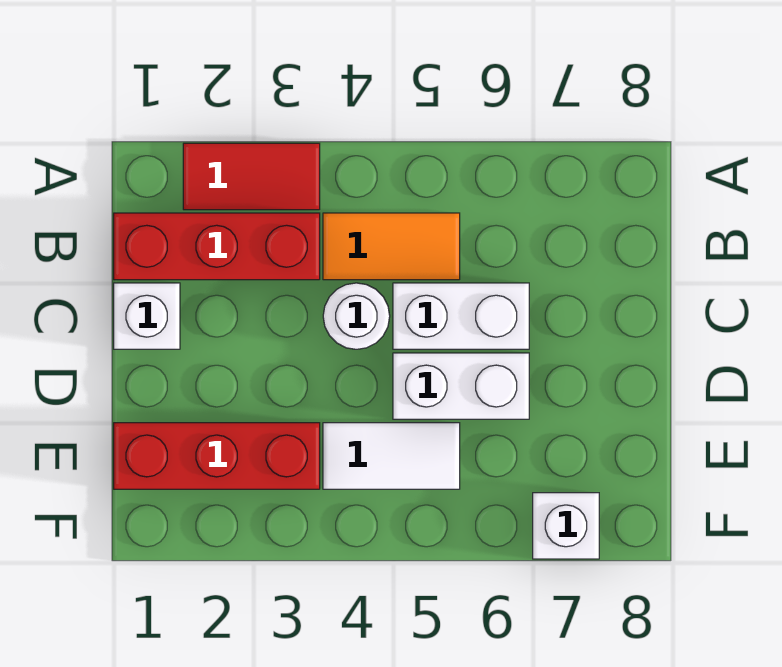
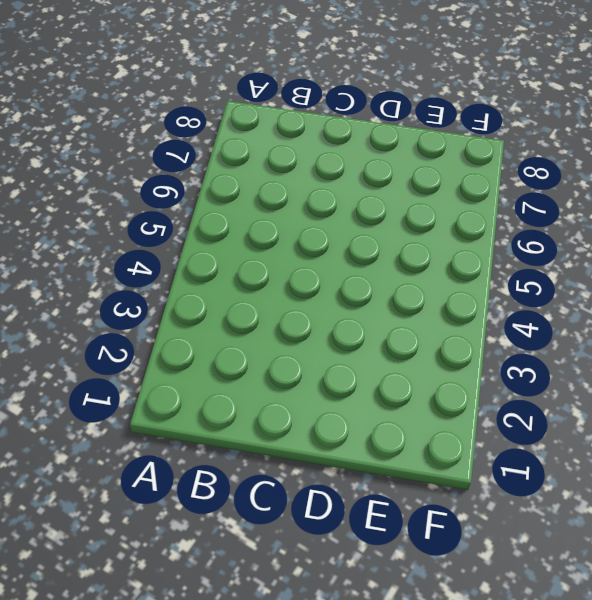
none -> red 1x2 tile [183,143,320,210]
none -> red 1x3 brick [114,213,320,280]

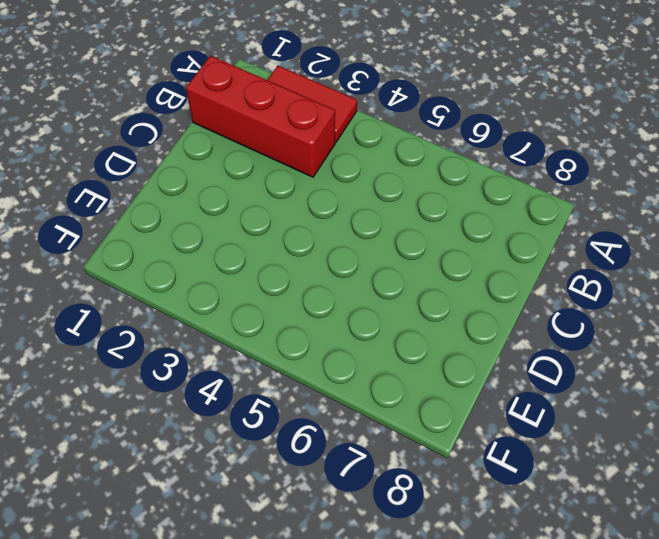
none -> orange 1x2 tile [323,213,460,280]
none -> white 1x1 brick [114,283,180,349]

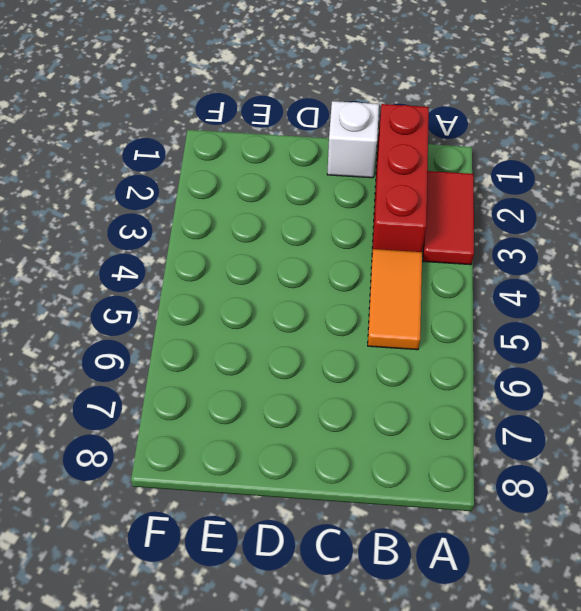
none -> white 1x1 round brick [323,283,390,349]
none -> white 1x2 brick [393,283,529,349]

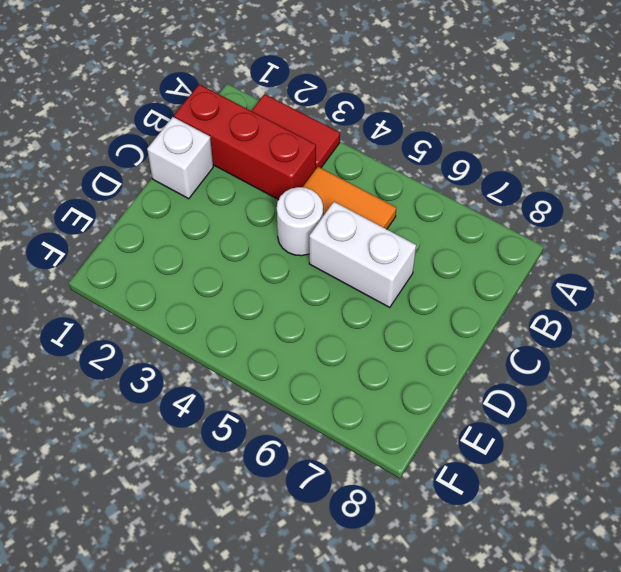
none -> white 1x2 brick [393,353,529,419]
none -> red 1x3 brick [114,423,320,489]

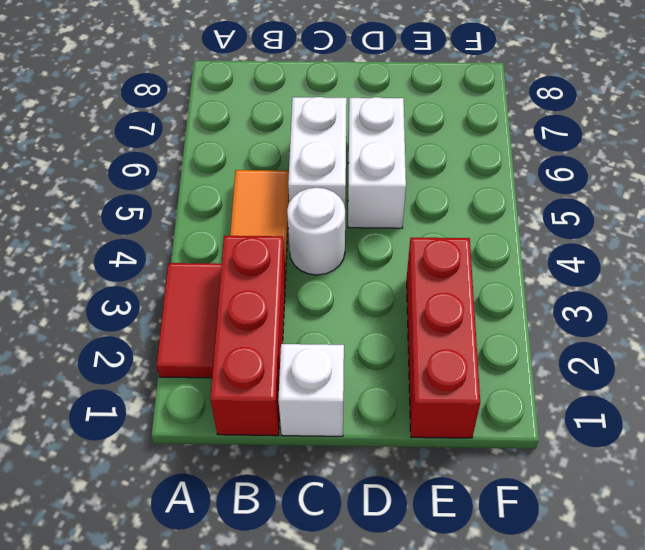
none -> white 1x2 tile [323,423,460,489]
none -> white 1x1 brick [533,493,599,559]

